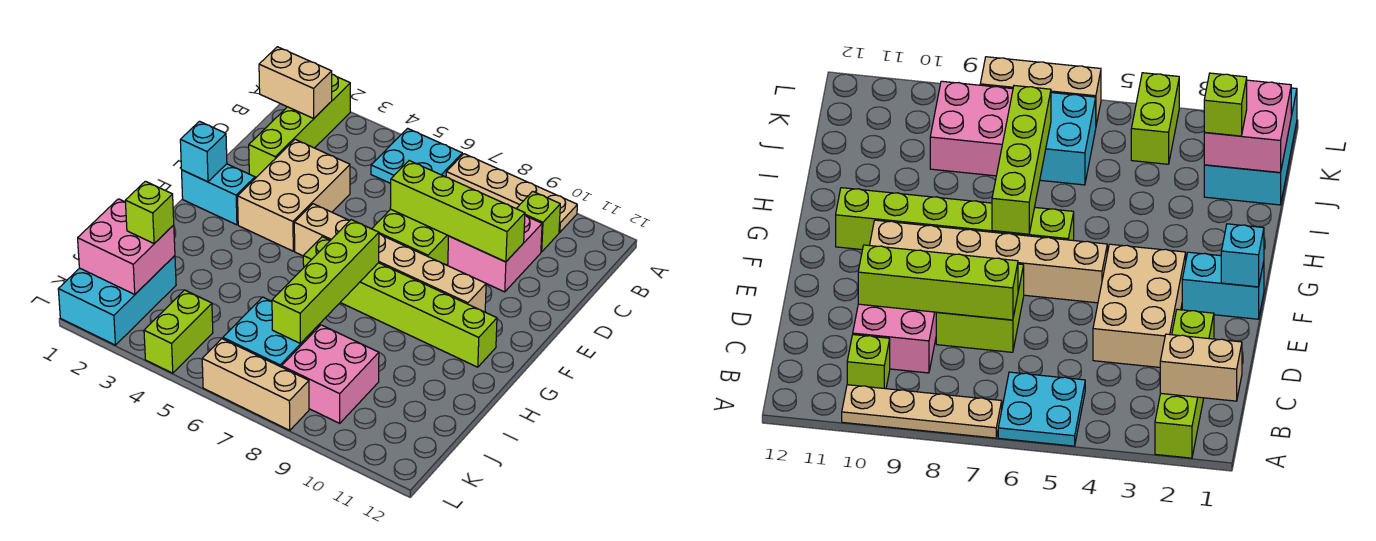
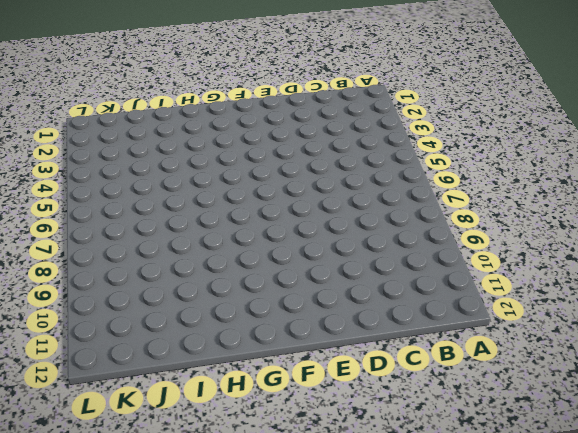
none -> lime 1x4 brick [249,74,350,177]
none -> cyan 2x2 plate [371,128,462,183]
none -> tan 1x4 plate [446,154,577,232]

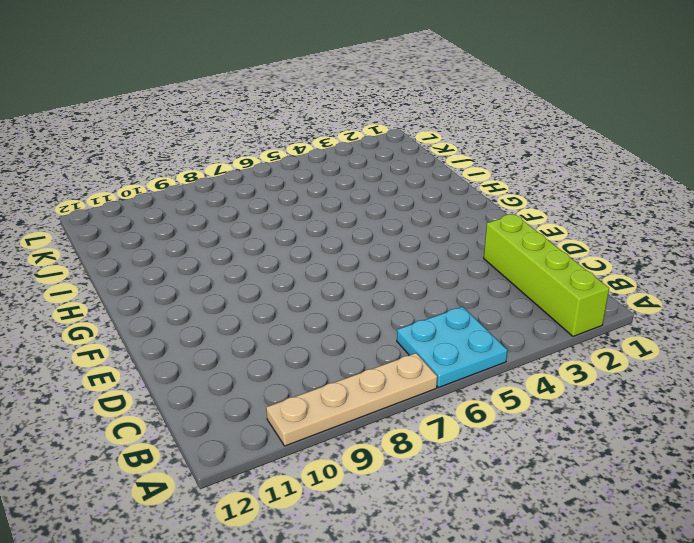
none -> lime 1x1 brick [516,191,560,252]
none -> pink 2x2 brick [448,215,542,292]
none -> tan 2x3 brick [238,139,350,251]

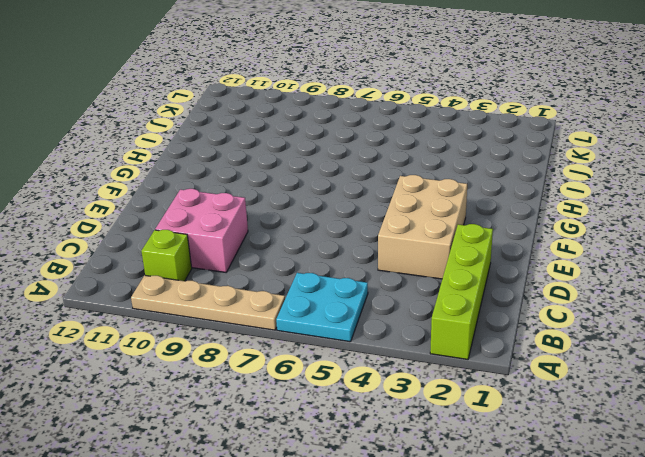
none -> lime 2x2 brick [372,209,449,265]
none -> cyan 1x2 brick [182,164,255,225]
none -> tan 1x6 brick [294,204,486,312]

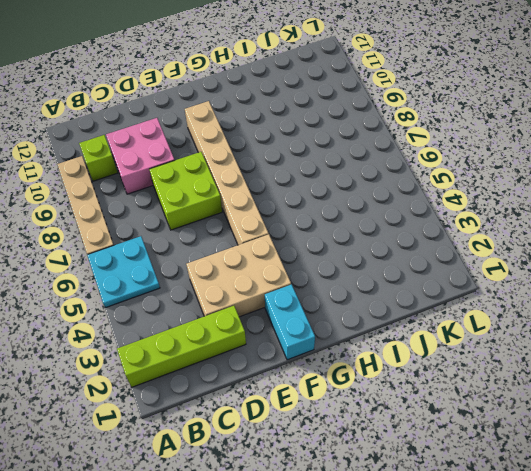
none -> lime 1x6 brick [303,237,497,367]
none -> cyan 2x3 brick [58,256,176,345]
none -> cyan 2x2 brick [223,297,320,367]

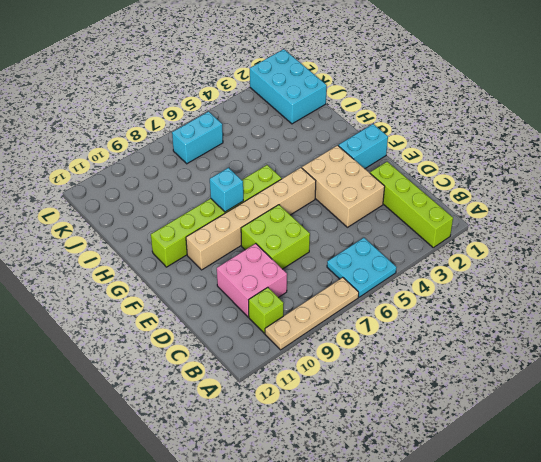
cyan 1x1 brick [210,168,243,212] -> cyan 1x1 brick moved to [180,121,227,182]
cyan 1x2 brick [172,112,223,164] -> cyan 2x2 brick [223,297,320,367]
none -> pink 2x2 brick [282,325,379,423]
none -> lime 1x2 brick [144,290,213,373]
none -> tan 1x3 brick [202,339,309,430]

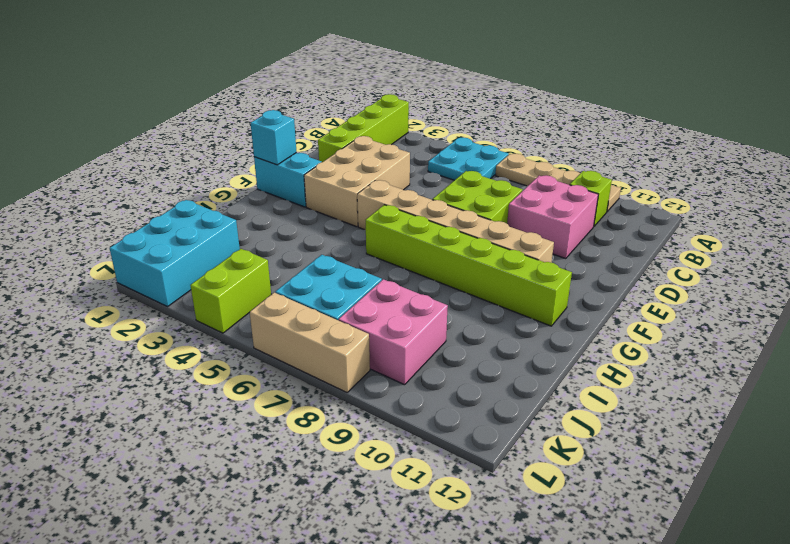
none -> tan 1x2 brick [259,47,332,118]
none -> lime 1x4 brick [390,161,525,262]
none -> lime 1x4 brick [272,220,379,344]

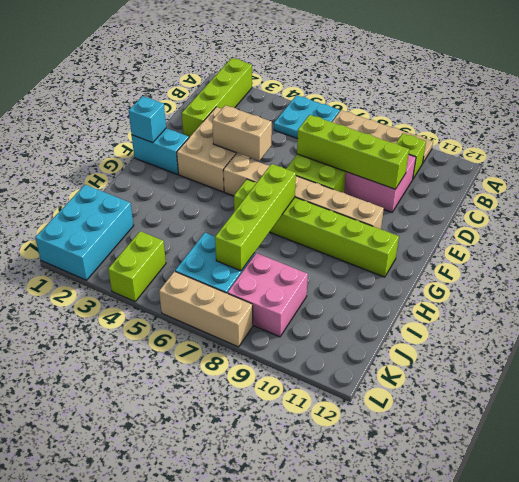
tan 1x2 brick [212,105,272,161] -> tan 1x2 brick moved to [259,47,332,118]
none -> pink 2x2 brick [78,199,175,294]
none -> lime 1x1 brick [125,181,174,243]

